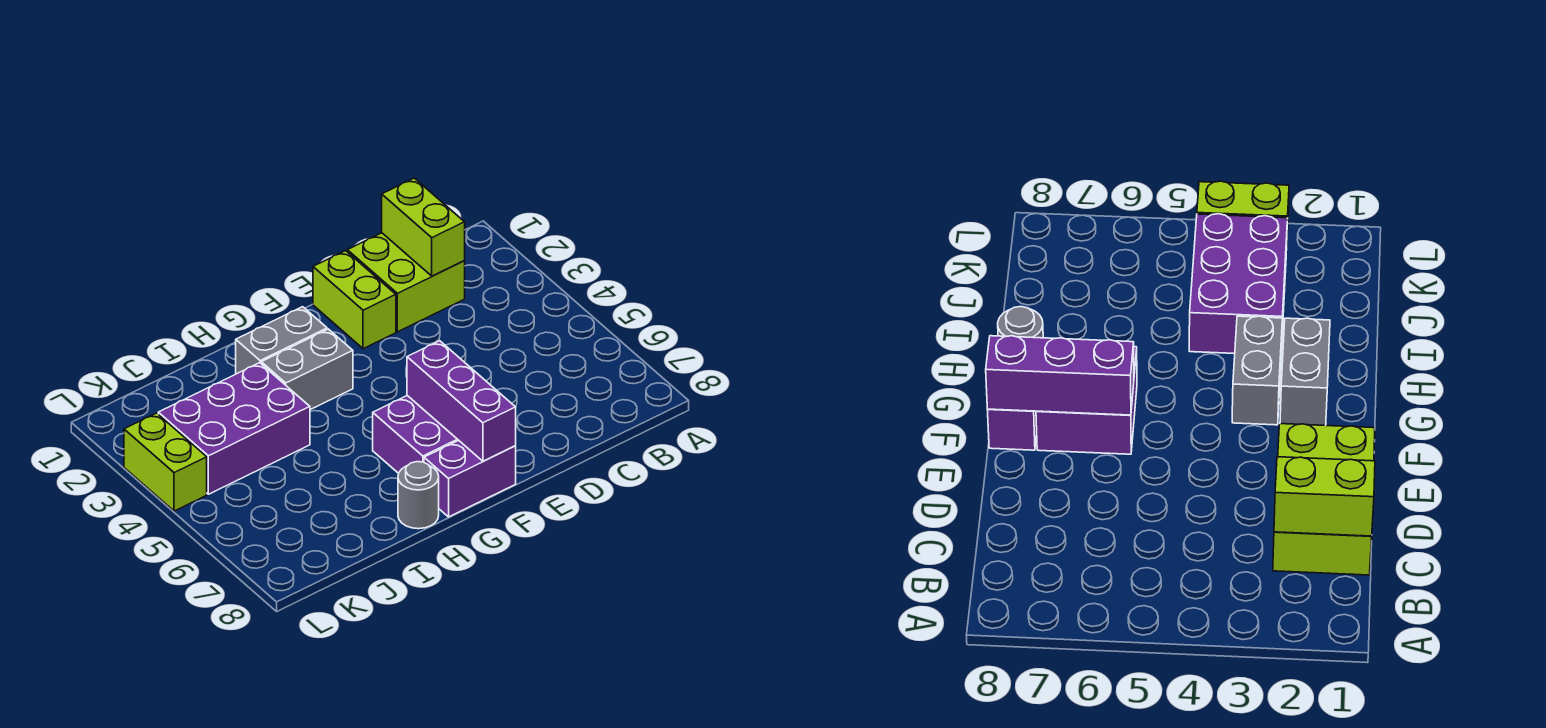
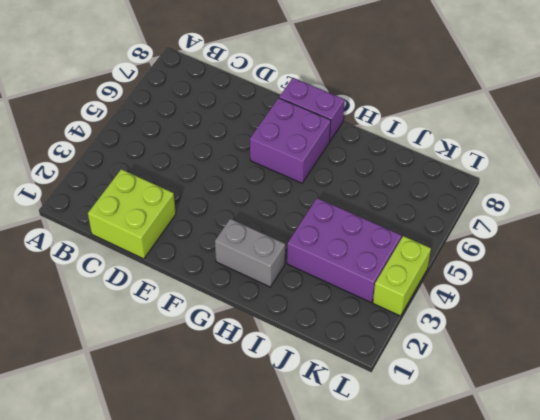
none -> lime 1x2 brick [313,251,396,349]
none -> grey 1x2 brick [261,329,353,410]

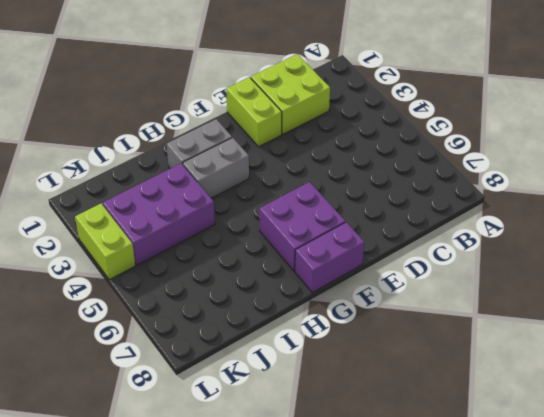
none -> grey 1x1 round brick [398,462,439,529]
none -> lime 1x2 brick [382,178,465,276]

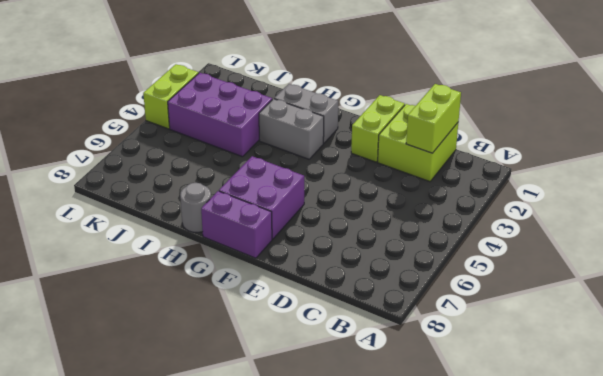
none -> purple 1x3 brick [407,341,516,461]

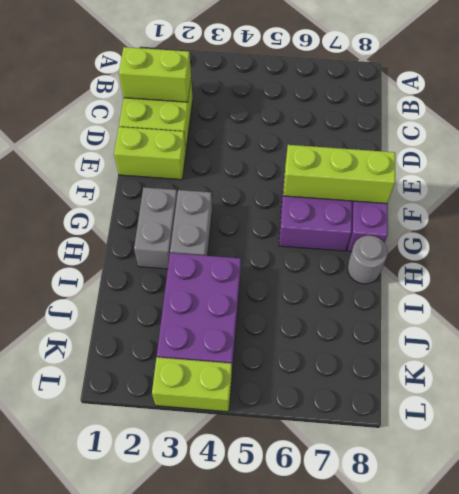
lime 1x3 brick [283,145,395,204] -> purple 1x3 brick [407,341,516,461]

